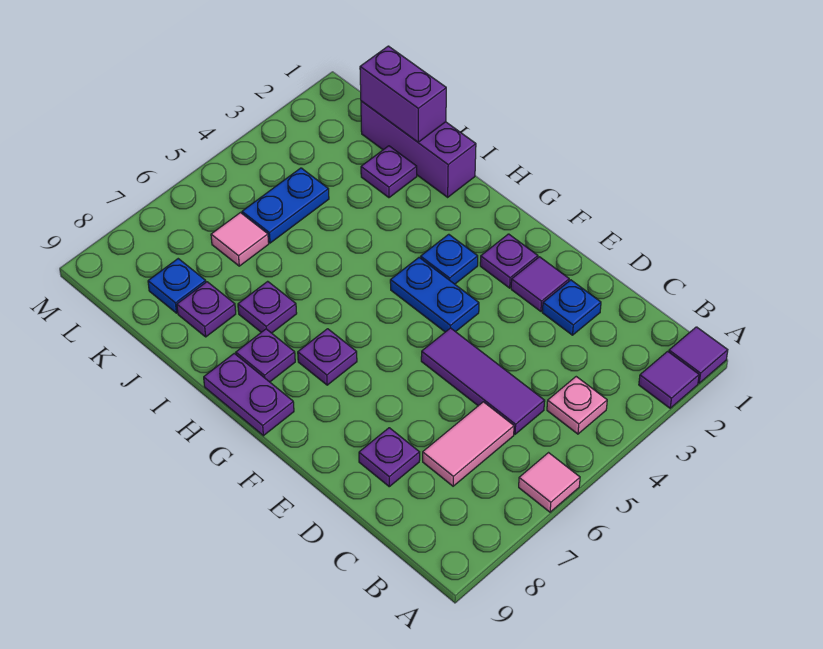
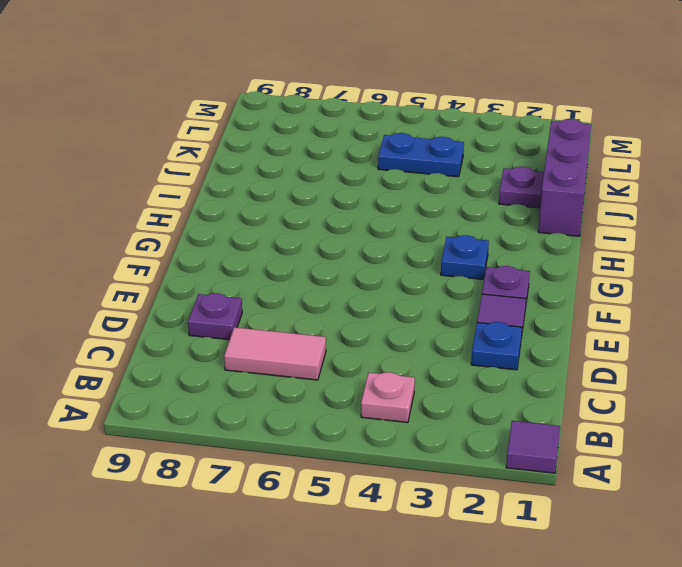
none -> purple 1x1 tile [639,351,699,408]
none -> pink 1x1 tile [519,453,580,512]
none -> purple 1x3 tile [421,328,545,434]

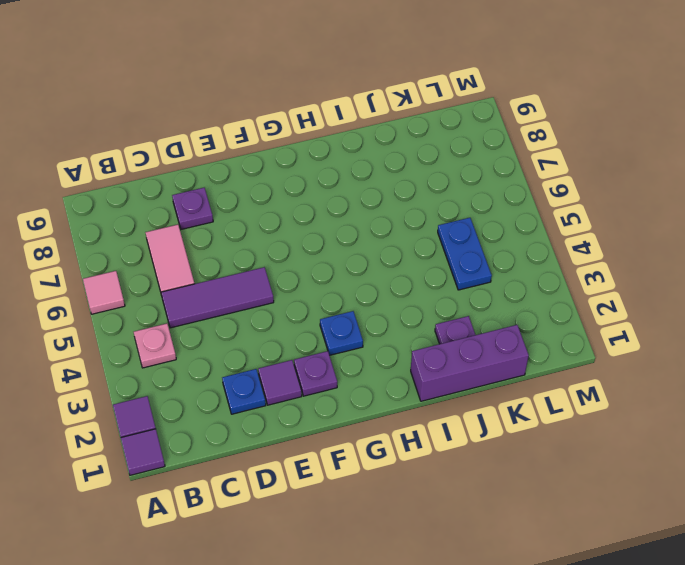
none -> blue 1x2 plate [390,258,479,332]
none -> purple 1x1 plate [298,329,357,385]
none -> purple 1x2 plate [204,353,294,436]

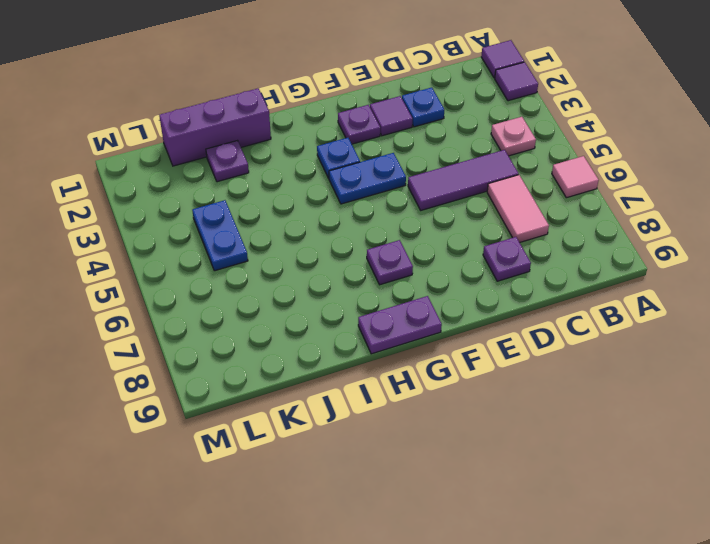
none -> purple 1x1 plate [236,329,295,382]
none -> purple 1x1 plate [238,281,297,333]
none -> purple 1x1 plate [177,282,236,337]

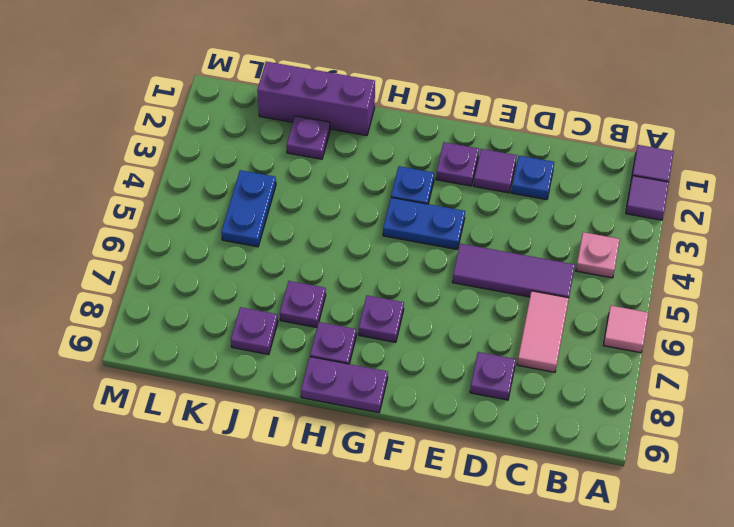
none -> pink 1x1 tile [211,213,269,266]
none -> blue 1x1 plate [148,259,206,313]
none -> purple 1x2 brick [360,46,446,142]

